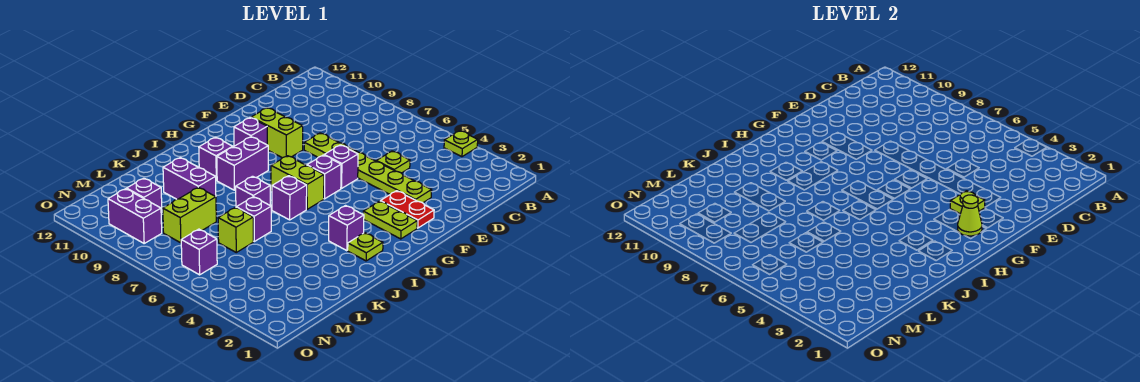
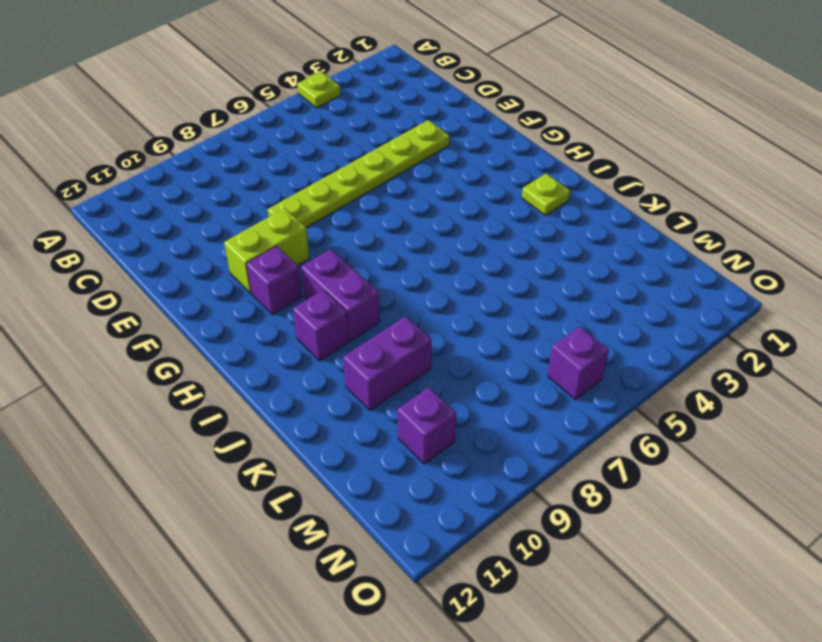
none -> lime 1x1 plate [377,151,410,173]
none -> red 1x2 plate [380,191,434,228]
none -> purple 1x1 brick [324,145,358,188]

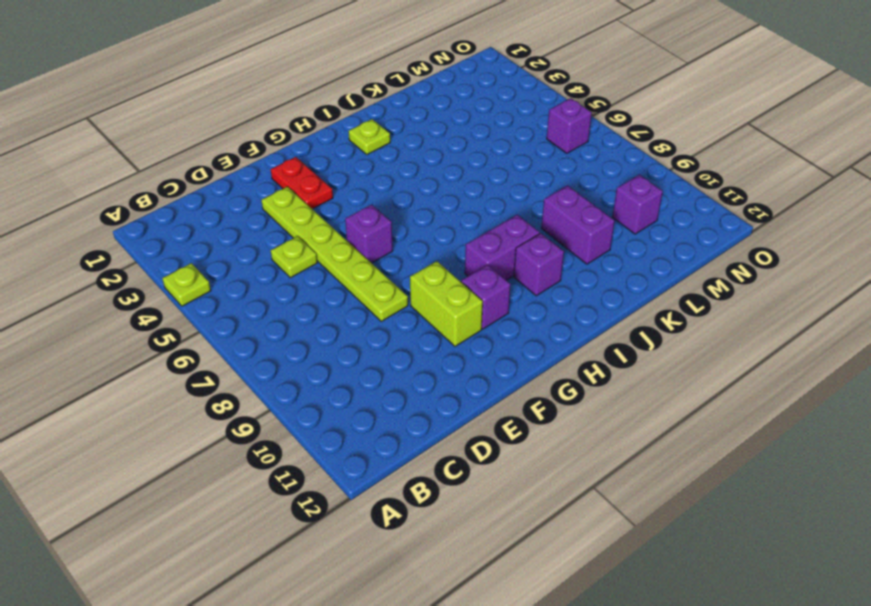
none -> lime 1x2 plate [363,201,417,239]
none -> purple 1x1 brick [307,155,341,199]
none -> lime 1x2 brick [271,156,324,209]

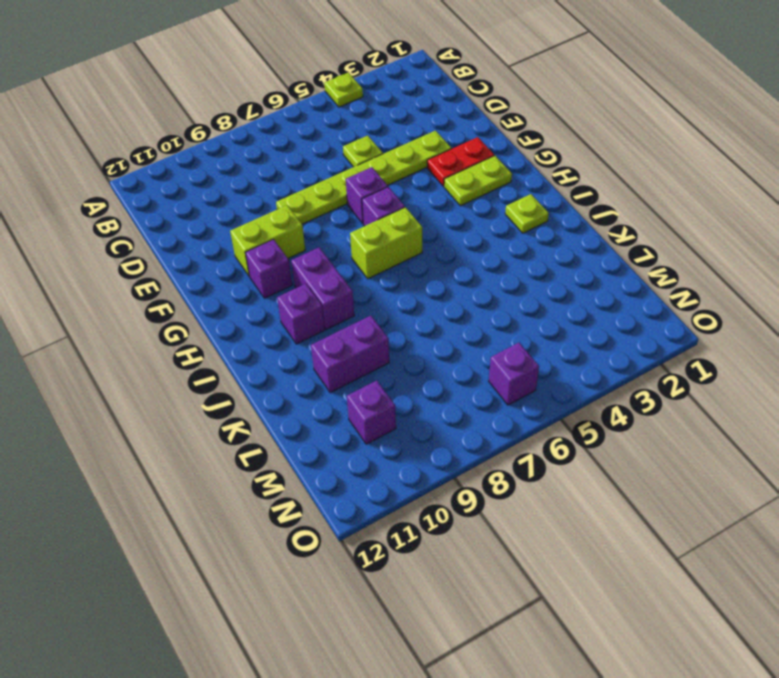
none -> purple 1x1 brick [329,206,364,251]
none -> purple 1x1 brick [272,176,307,220]
none -> purple 1x1 brick [236,176,270,207]

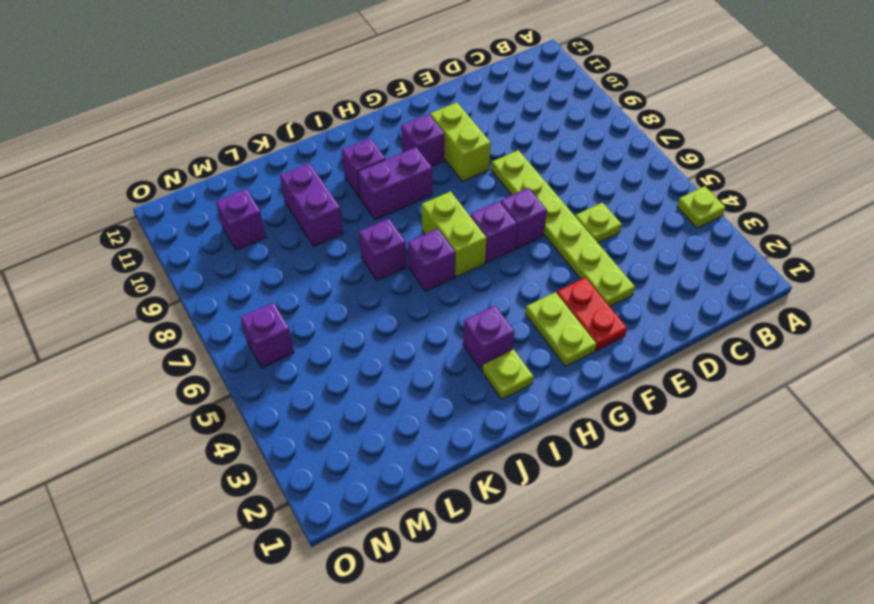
none -> purple 1x1 brick [236,197,271,241]
none -> lime 1x1 brick [218,207,253,252]
none -> lime 1x2 brick [163,187,216,243]

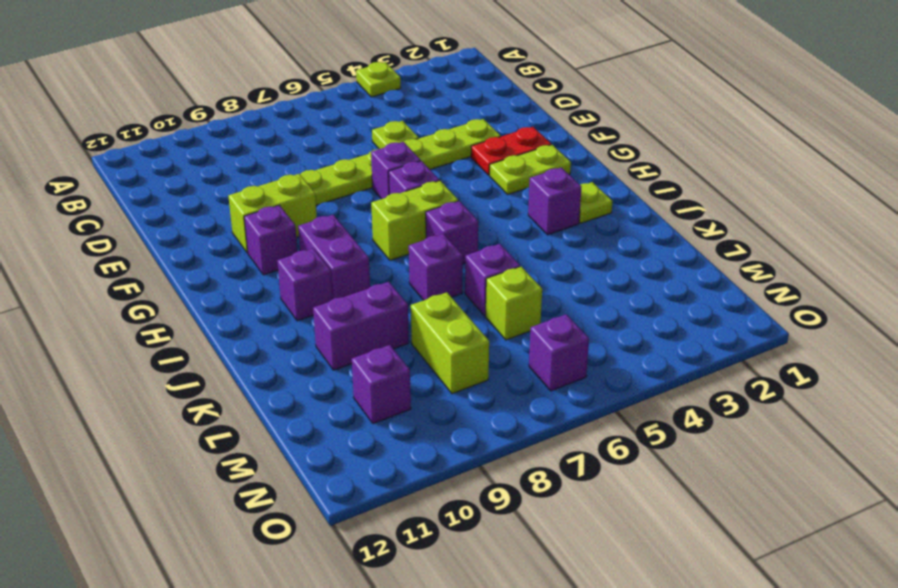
none -> purple 1x2 brick [108,189,162,243]
none -> lime 1x1 plate [950,191,985,214]
none -> lime 1x1 cone [958,195,982,236]

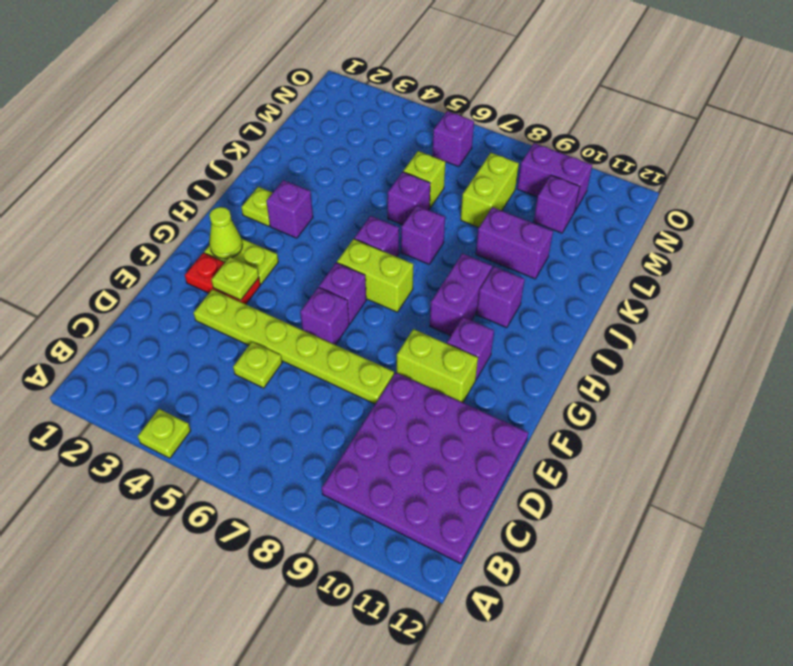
purple 4x4 plate [322,372,528,564] -> none

